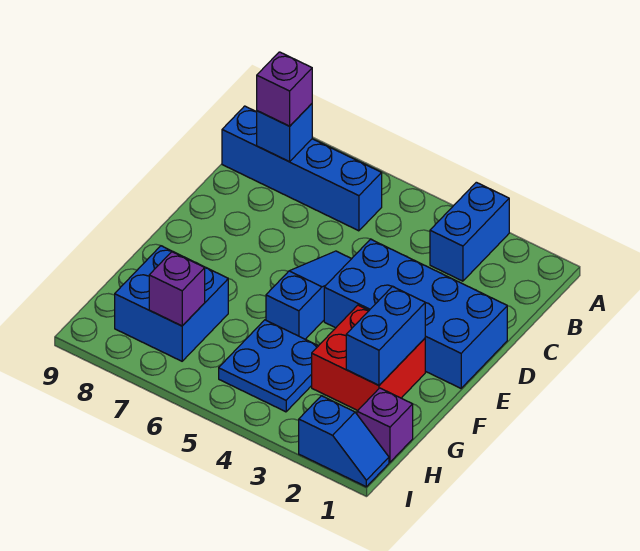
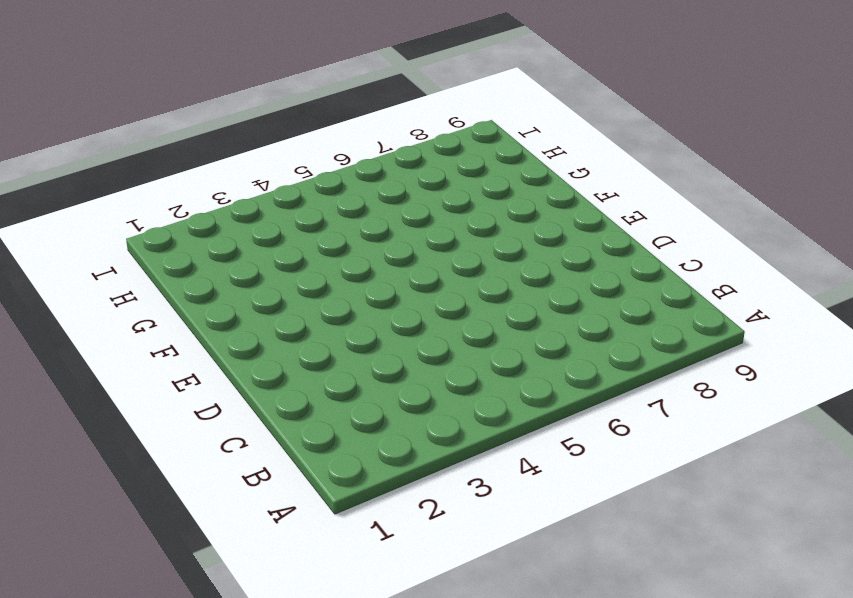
none -> blue 1x2 brick [430,182,509,281]
none -> blue 1x4 brick [222,106,382,231]
none -> blue 2x4 brick [324,239,507,388]

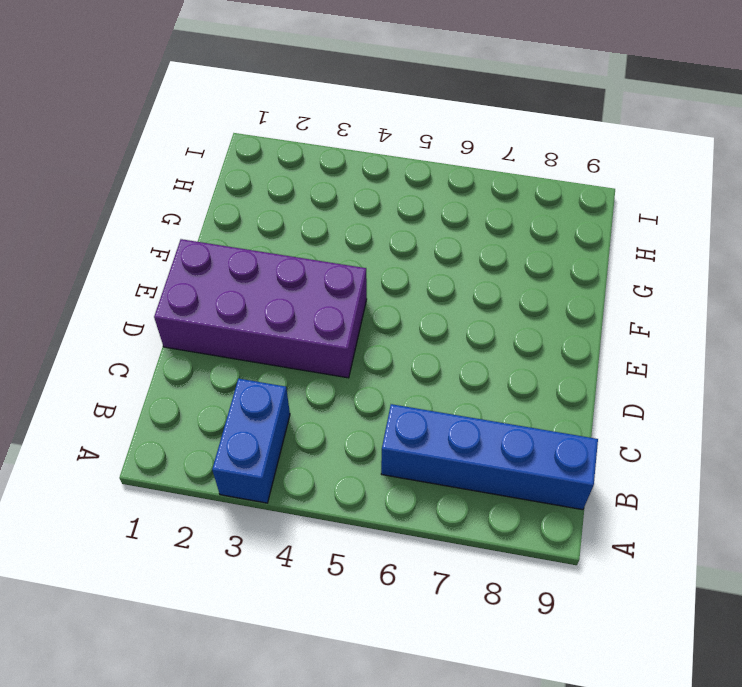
purple 2x4 brick [154,239,367,378] -> blue 2x4 brick [324,239,507,388]
none -> blue 1x3 slope [266,251,351,339]
none -> red 2x2 brick [312,305,425,411]
none -> blue 2x2 plate [219,320,318,412]

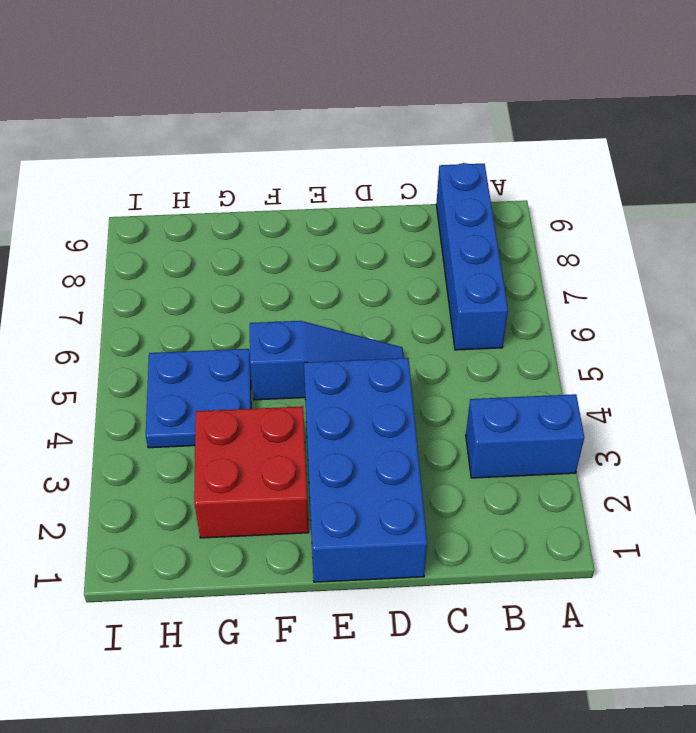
none -> blue 2x2 brick [115,246,228,361]
none -> purple 1x1 brick [357,388,413,462]
none -> blue 1x2 slope [299,396,389,487]

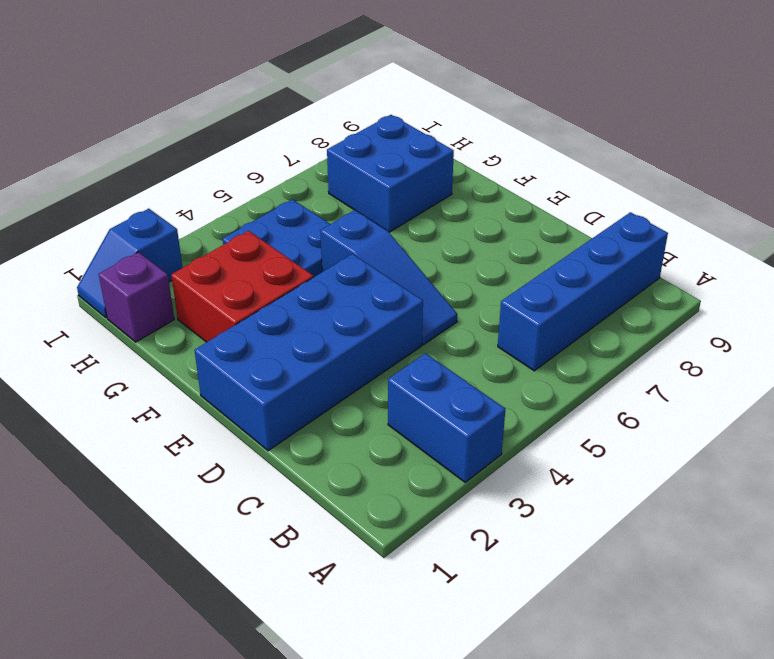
none -> blue 1x1 brick [257,104,312,162]
none -> blue 1x2 brick [346,286,425,385]
none -> purple 1x1 brick [149,252,205,326]

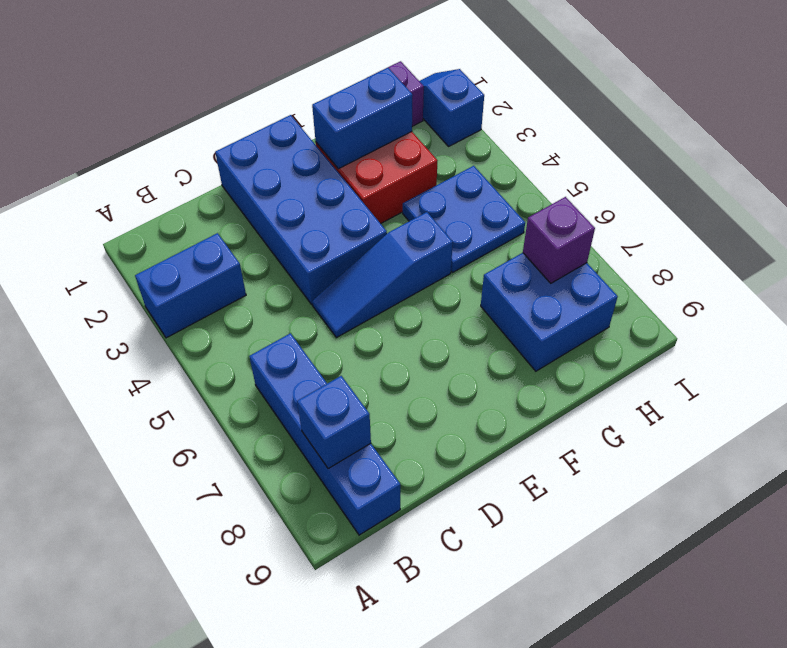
none -> purple 1x1 brick [257,52,312,126]

